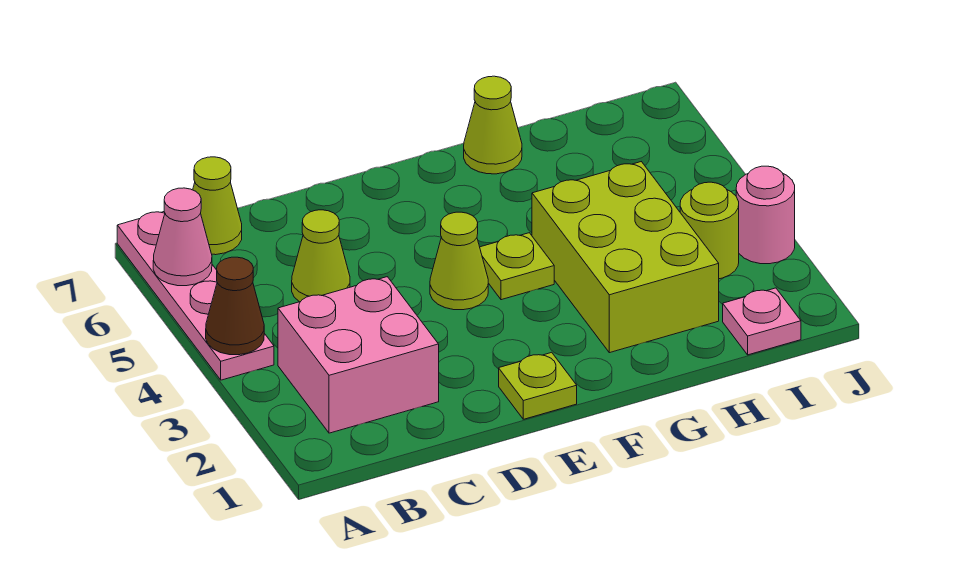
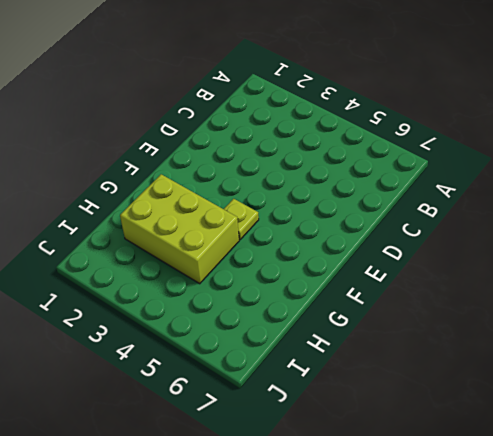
none -> pink 1x4 plate [117,212,274,380]
none -> pink 2x2 brick [278,277,439,433]
none -> lime 1x1 cone [193,157,242,255]

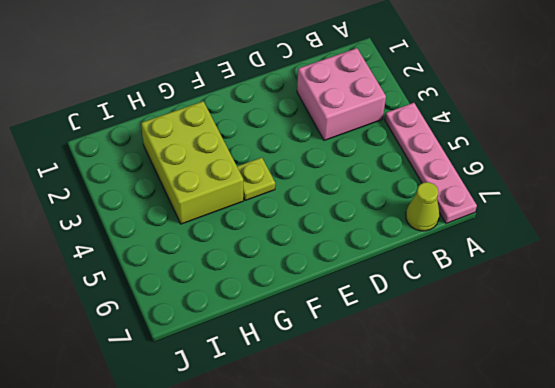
none -> lime 1x1 cone [292,210,350,302]
none -> lime 1x1 plate [499,352,577,419]
none -> lime 1x1 cone [430,212,488,310]

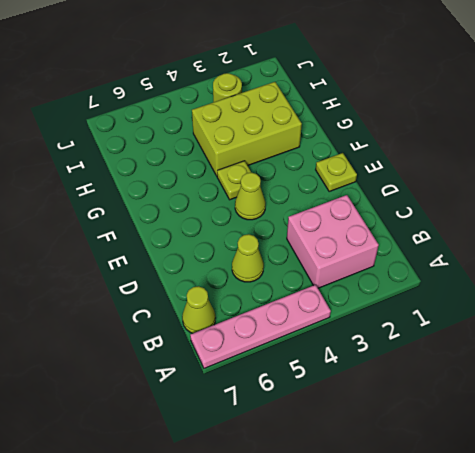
none -> lime 1x1 cone [464,76,522,174]
none -> pink 1x1 plate [723,288,801,355]
none -> pink 1x1 round brick [736,166,795,264]

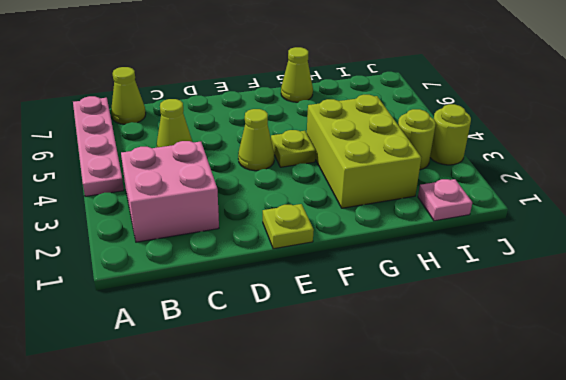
lime 1x1 round brick [430,104,471,165] -> pink 1x1 round brick [736,166,795,264]
none -> brown 1x1 cone [206,257,264,355]
none -> pink 1x1 cone [153,188,212,286]

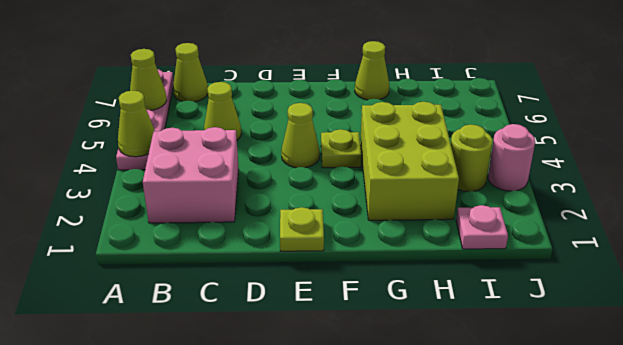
lime 1x1 cone [118,91,155,157] -> brown 1x1 cone [206,257,264,355]
lime 1x1 cone [130,49,167,110] -> pink 1x1 cone [153,188,212,286]

